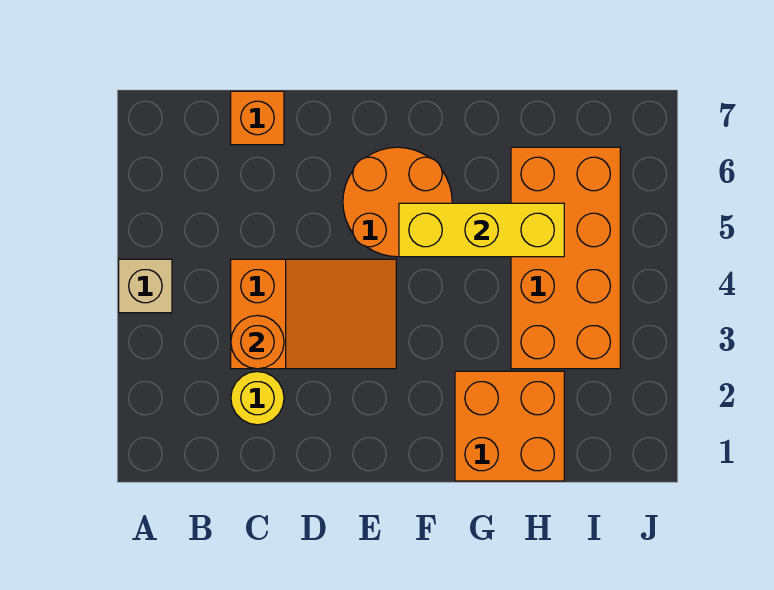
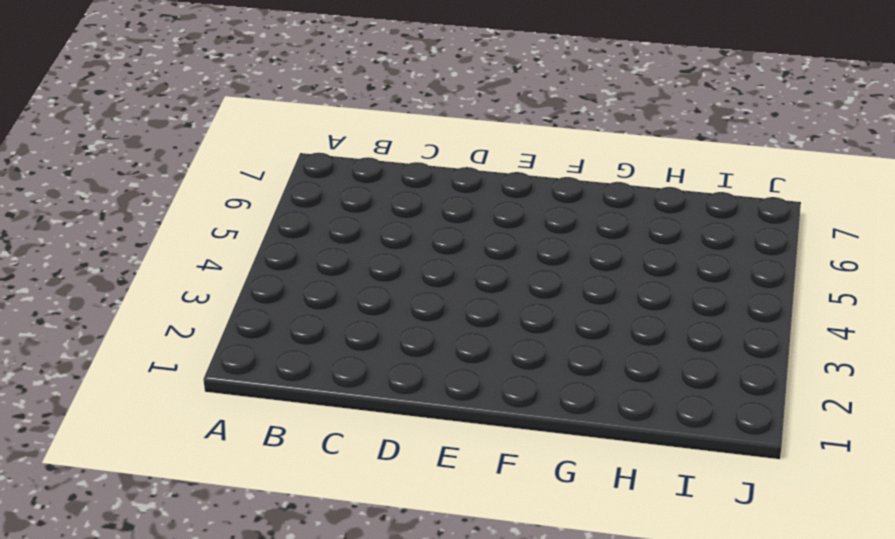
none -> tan 1x1 brick [119,259,172,313]
none -> yellow 1x1 round brick [231,372,284,425]

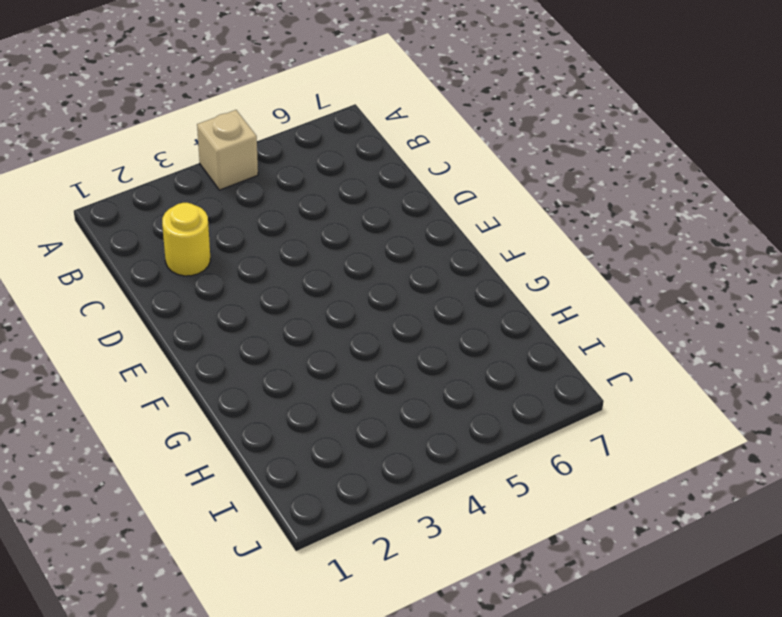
none -> orange 2x3 slope [231,259,396,369]
none -> orange 1x1 brick [231,91,284,145]

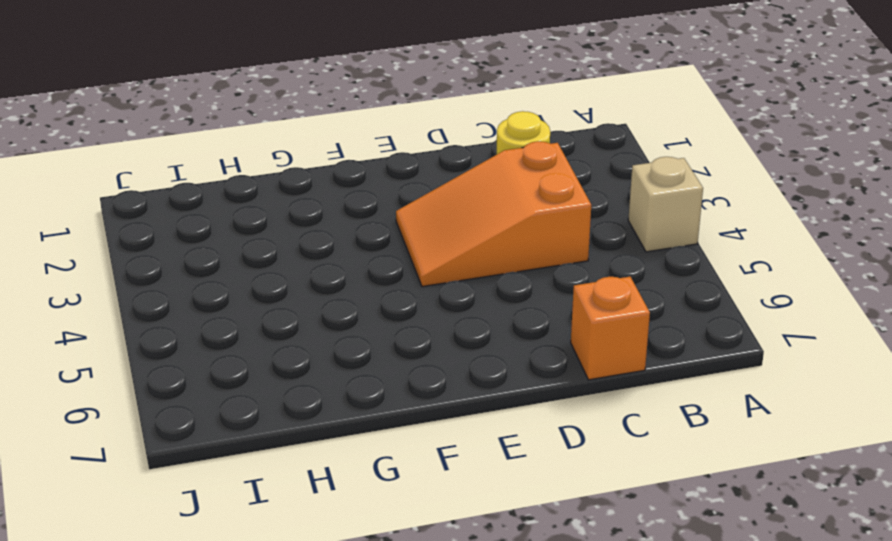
none -> orange 2x2 round brick [343,147,452,257]
none -> orange 2x2 brick [455,371,564,481]

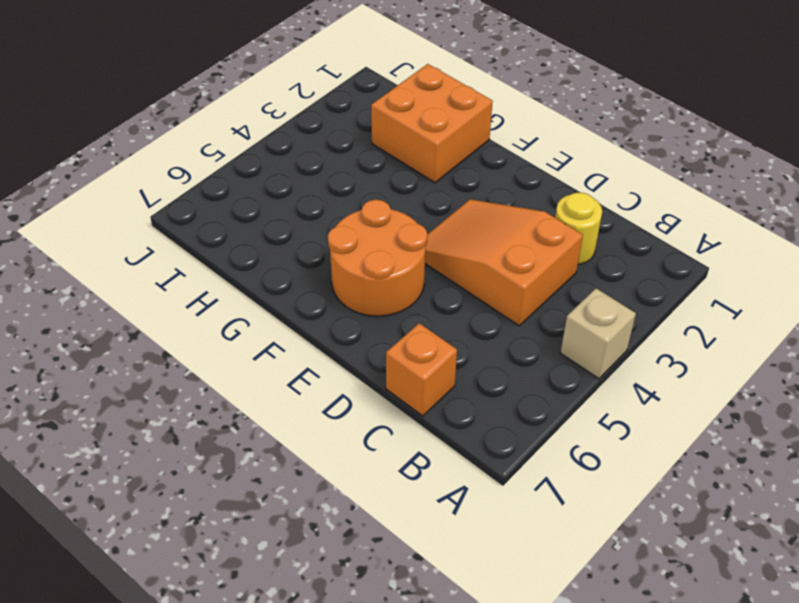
none -> orange 2x4 brick [511,147,620,369]
none -> orange 1x1 round brick [231,315,284,369]

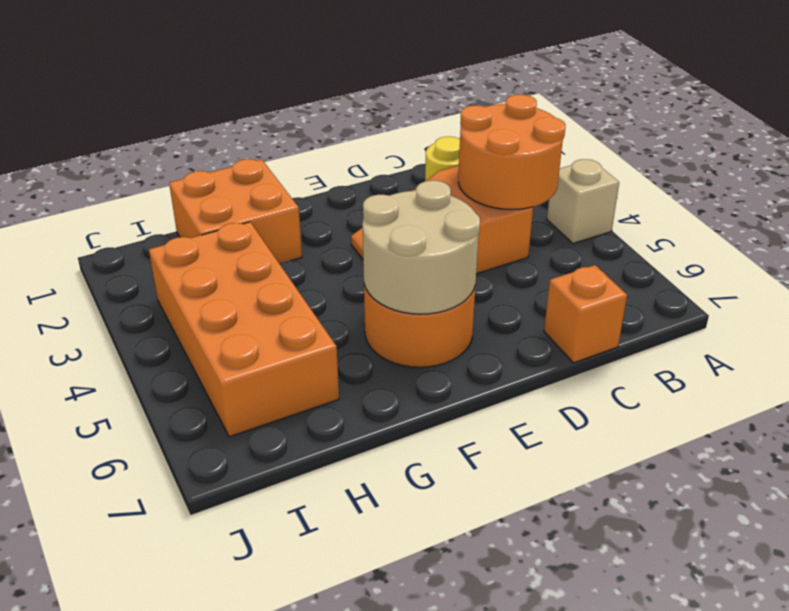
orange 2x2 round brick [458,94,566,210] -> orange 1x1 round brick [231,315,284,369]
tan 2x2 round brick [363,180,480,314] -> yellow 1x3 brick [399,203,564,257]

